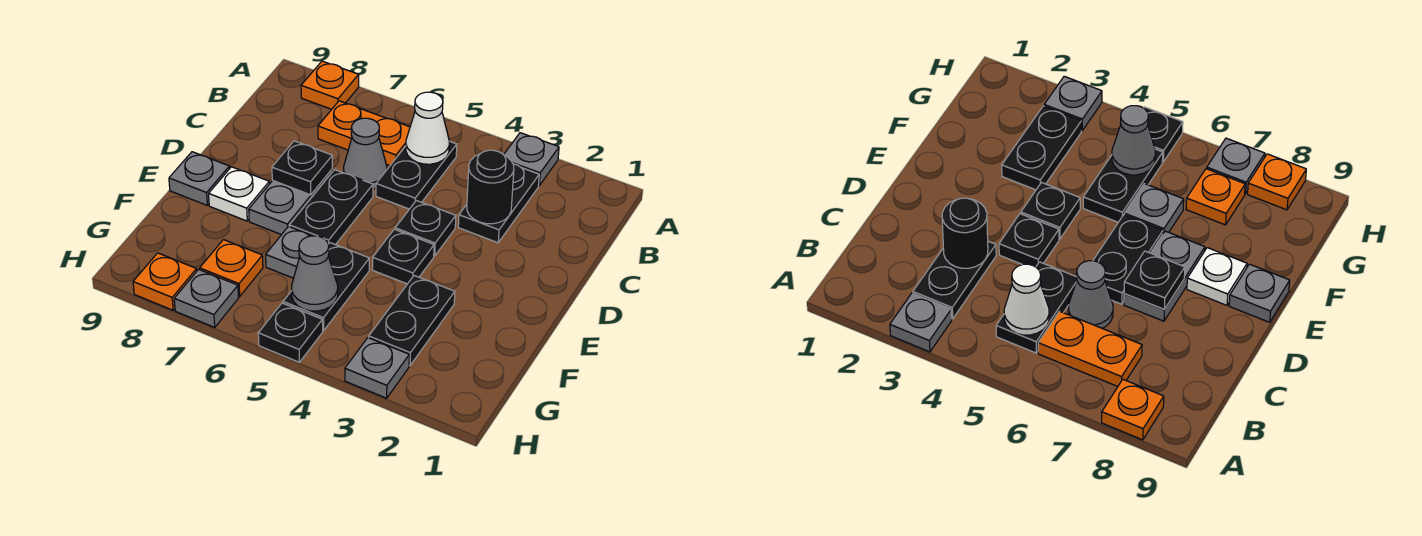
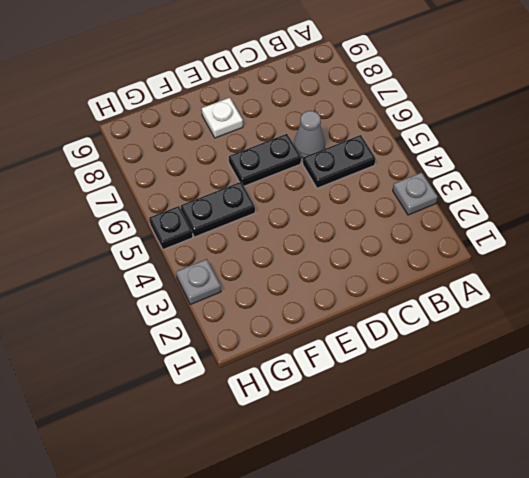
none -> orange 1x1 plate [301,61,359,109]
none -> black 1x2 plate [458,164,539,243]
none -> orange 1x2 plate [318,101,410,166]

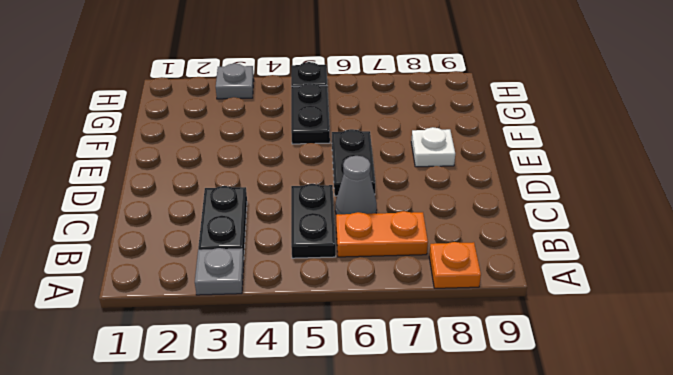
none -> black 1x1 plate [395,200,456,256]
none -> grey 1x2 plate [249,169,333,235]
none -> black 1x1 plate [372,229,434,284]

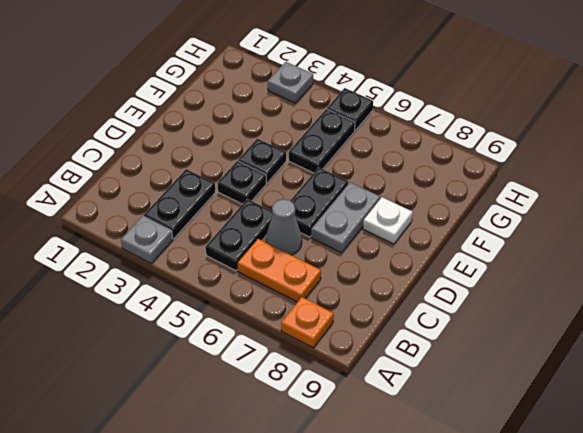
none -> grey 1x1 plate [169,152,230,205]
none -> black 1x2 plate [369,276,455,365]
none -> grey 1x1 plate [266,227,312,278]

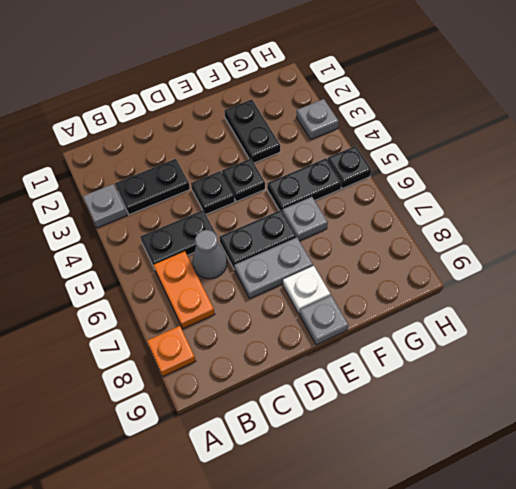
black 1x2 plate [224,99,280,163] -> black 1x2 plate turned to [369,276,455,365]
none -> orange 1x1 plate [200,240,263,296]
none -> grey 1x1 plate [174,269,239,327]
none -> orange 1x1 plate [133,253,197,310]

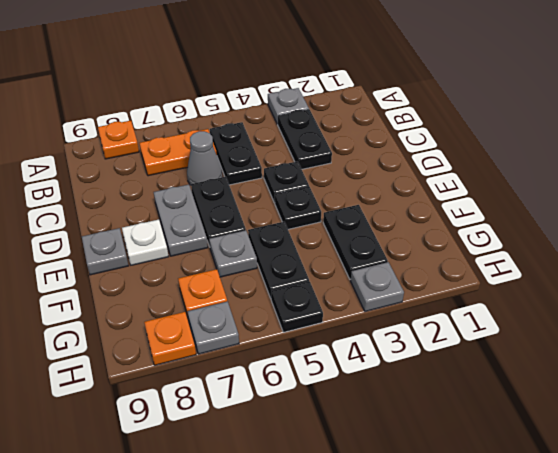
none -> white 1x1 cone [406,92,449,164]
none -> black 1x1 round brick [467,150,514,224]
none -> black 1x1 plate [272,141,332,195]

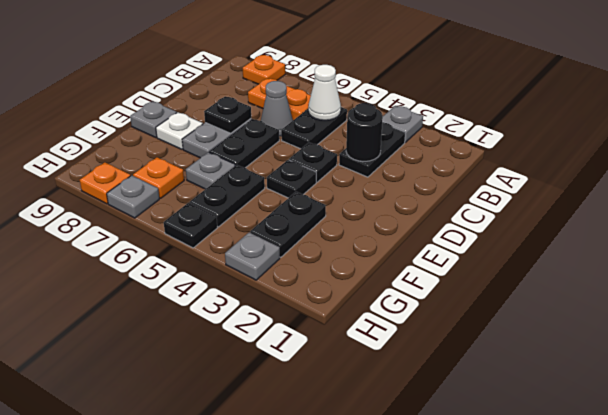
none -> grey 1x1 cone [292,236,338,311]

